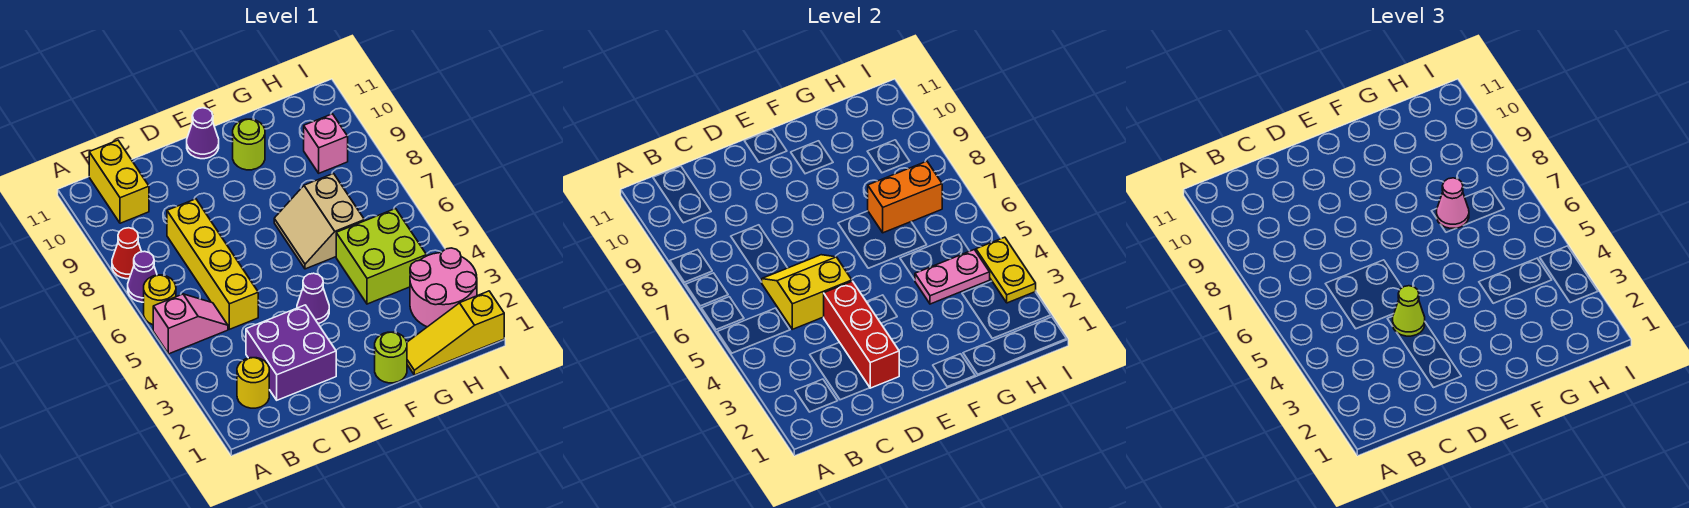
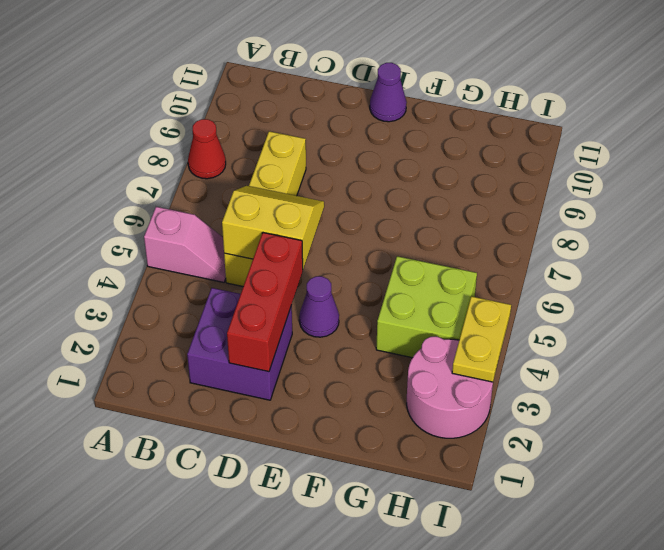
none -> yellow 1x1 round brick [144,275,176,325]
none -> purple 1x1 cone [128,251,157,302]
none -> yellow 1x1 round brick [237,358,269,408]

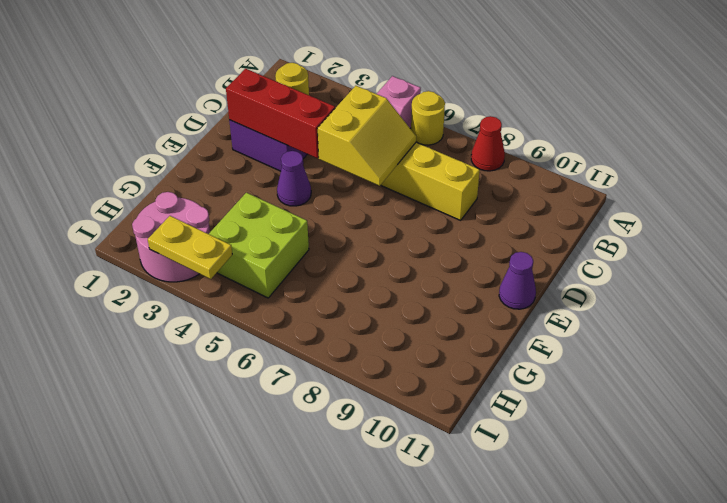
none -> purple 1x1 cone [128,251,157,302]
none -> yellow 1x2 brick [89,140,149,223]
none -> lime 1x1 round brick [375,332,407,383]

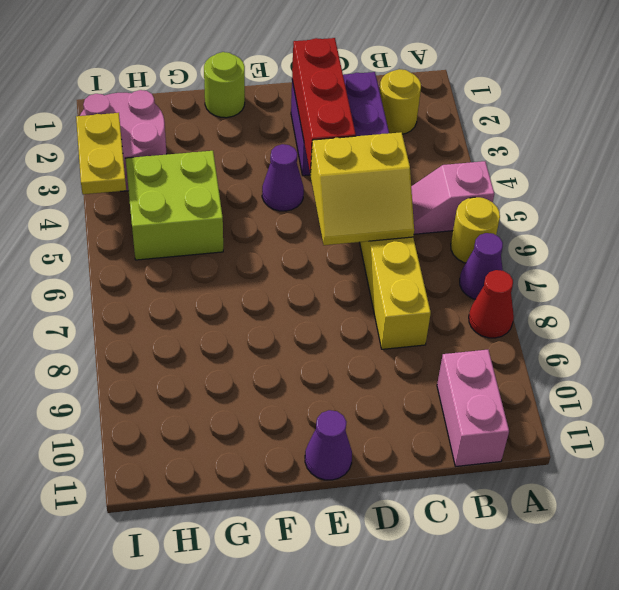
pink 1x2 brick [437,350,509,466] -> yellow 1x2 brick [89,140,149,223]
none -> tan 2x2 slope [274,174,365,269]
none -> lime 1x1 round brick [233,119,265,170]
none -> yellow 1x3 slope [407,291,504,375]

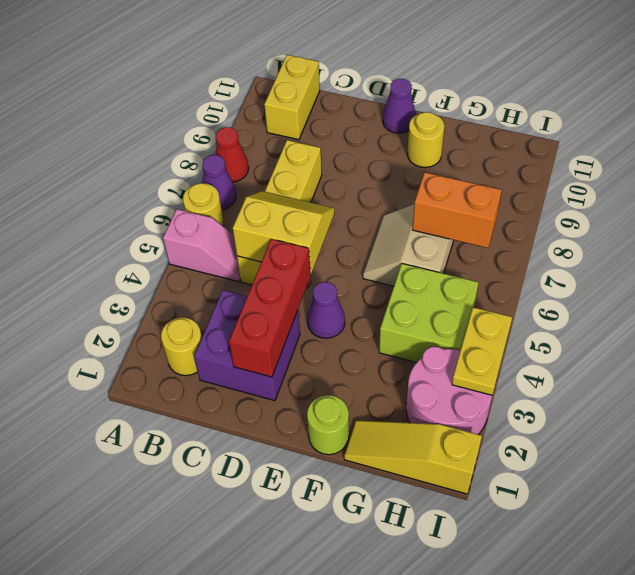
yellow 1x1 round brick [407,112,444,168] -> lime 1x1 round brick [233,119,265,170]
none -> pink 1x1 brick [304,114,348,173]
none -> pink 1x2 plate [915,250,990,304]
none -> lime 1x1 cone [1393,286,1425,336]

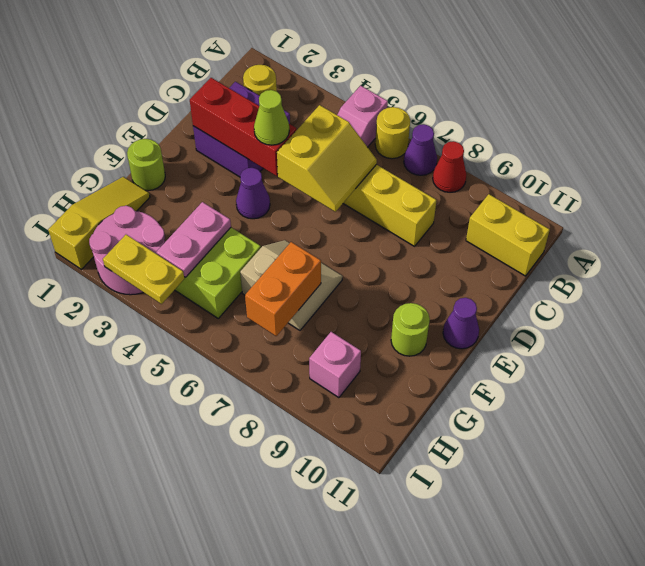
none -> pink 1x1 cone [1437,178,1469,229]

